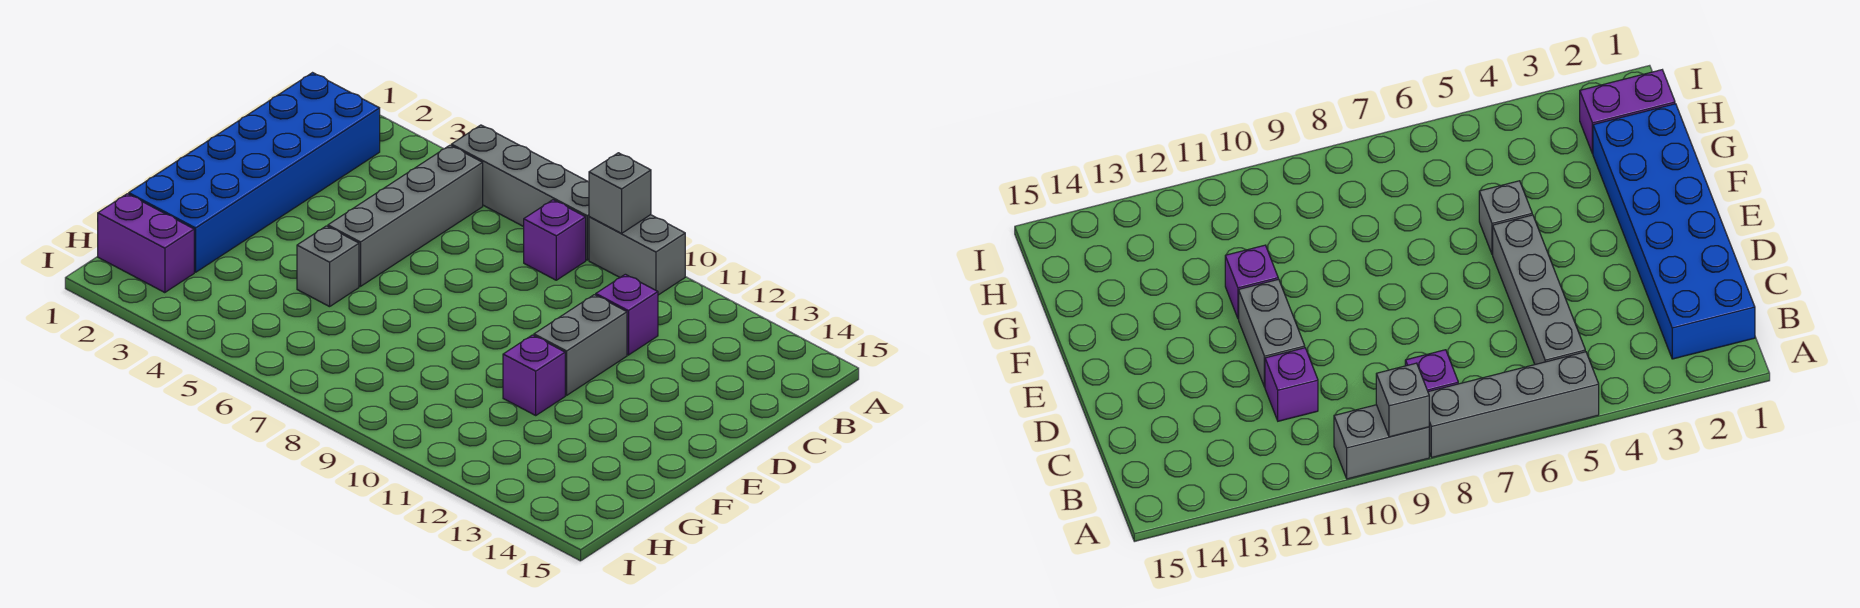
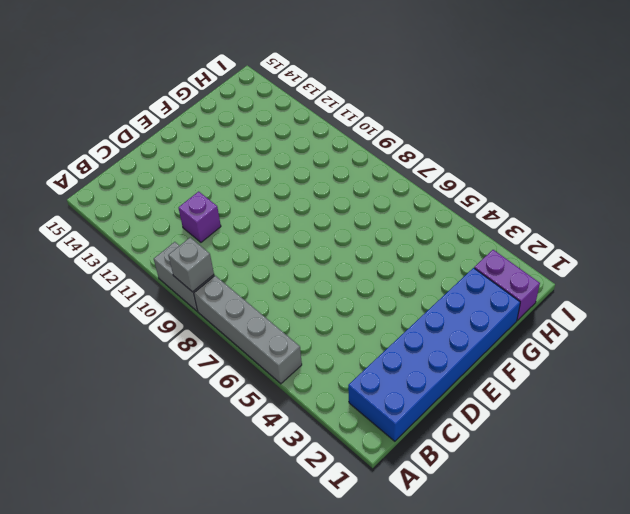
none -> grey 1x4 brick [328,145,483,286]
none -> purple 1x1 brick [524,200,586,280]

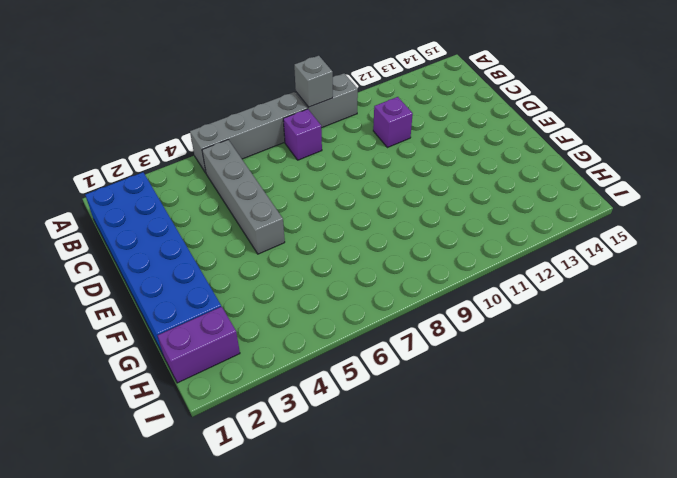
none -> grey 1x2 brick [534,295,627,395]
none -> grey 1x1 brick [297,226,359,307]

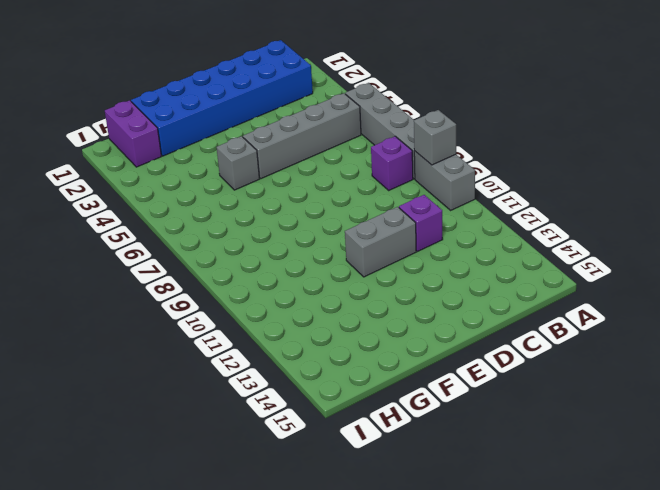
none -> purple 1x1 brick [503,335,565,415]

